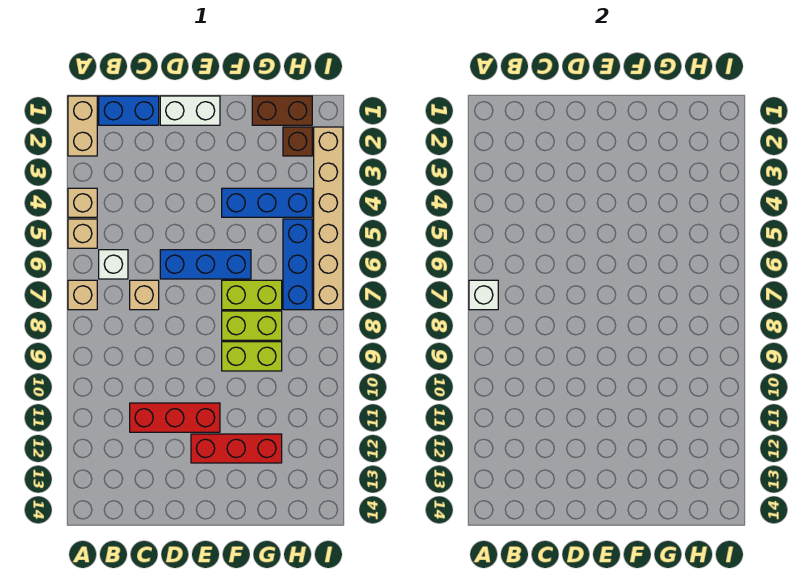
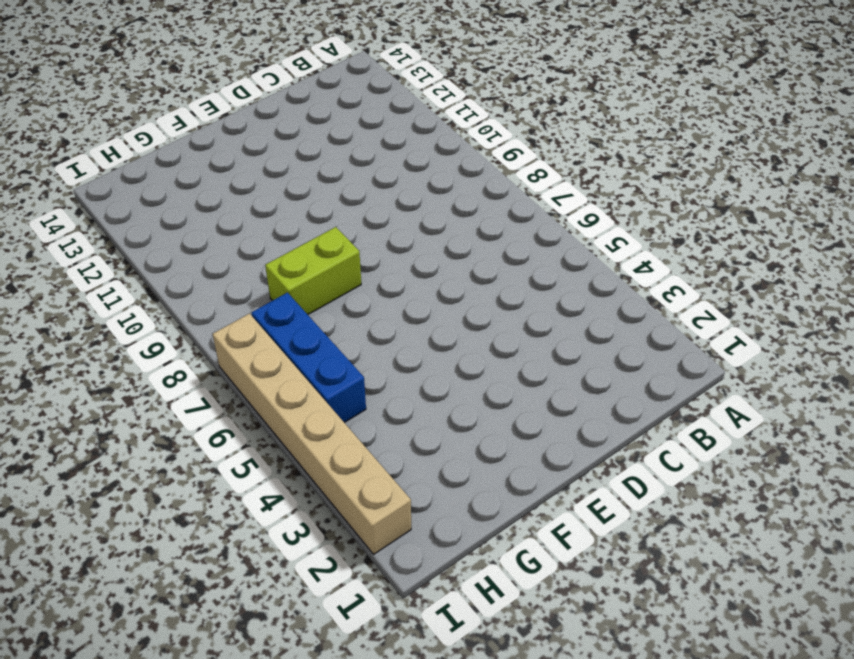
none -> tan 1x2 brick [68,96,97,156]
none -> tan 1x1 brick [68,188,97,217]
none -> tan 1x1 brick [68,219,97,248]

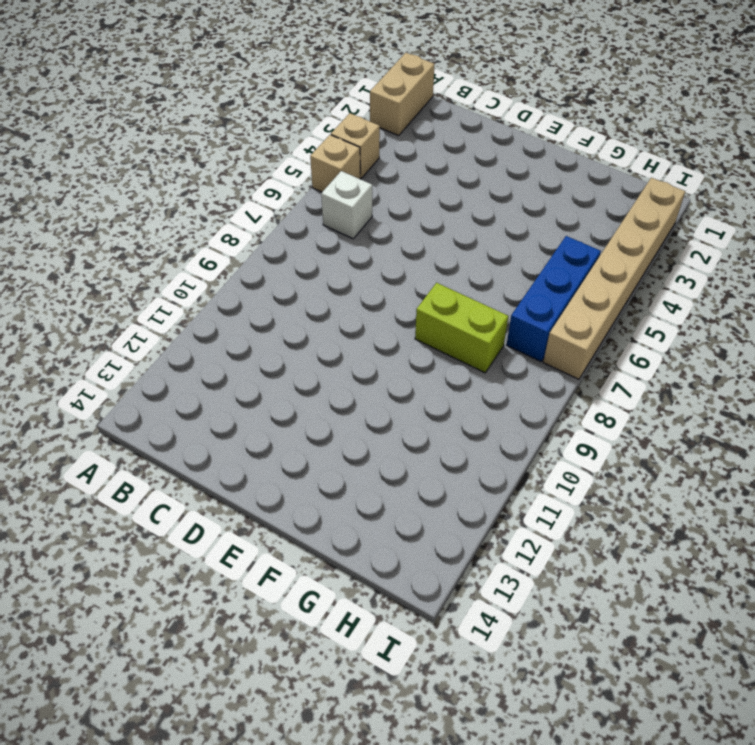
none -> tan 1x1 brick [68,280,97,310]
none -> blue 1x2 brick [99,96,159,125]
none -> tan 1x1 brick [130,280,159,310]

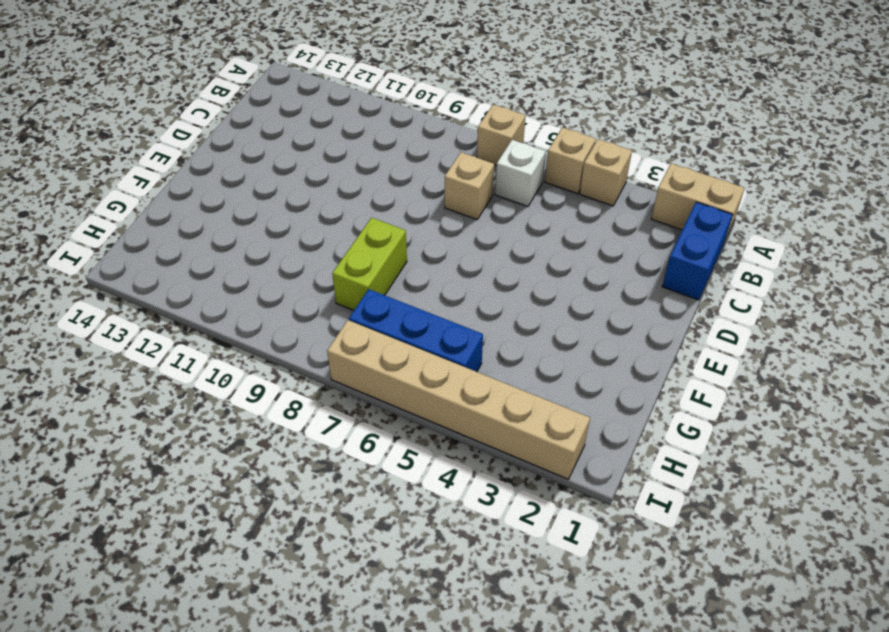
none -> red 1x3 brick [130,403,220,432]
none -> white 1x2 brick [160,96,220,125]
none -> blue 1x3 brick [160,250,251,279]

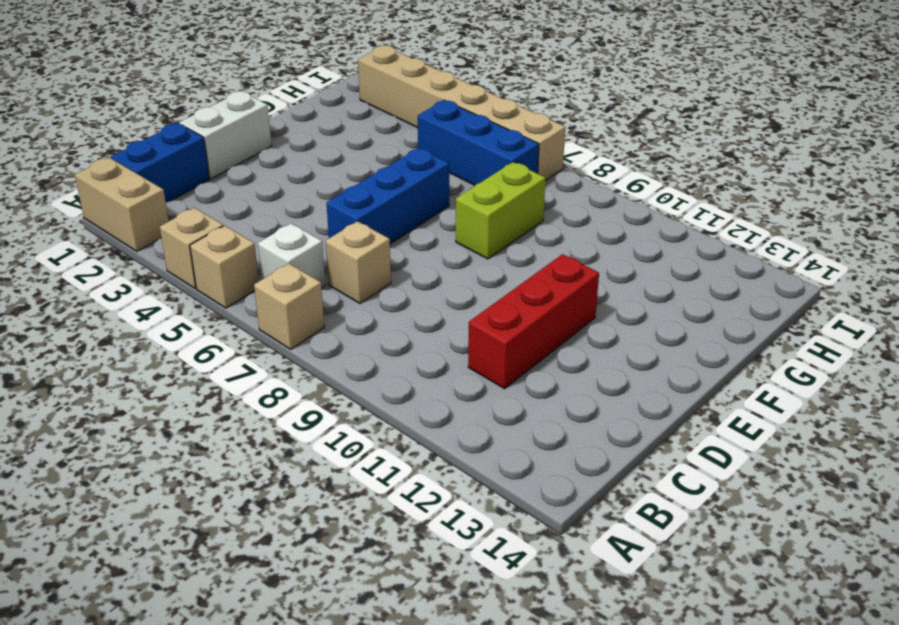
none -> red 1x3 brick [191,434,282,463]
none -> blue 1x3 brick [222,188,312,217]
none -> lime 1x2 brick [222,280,282,310]

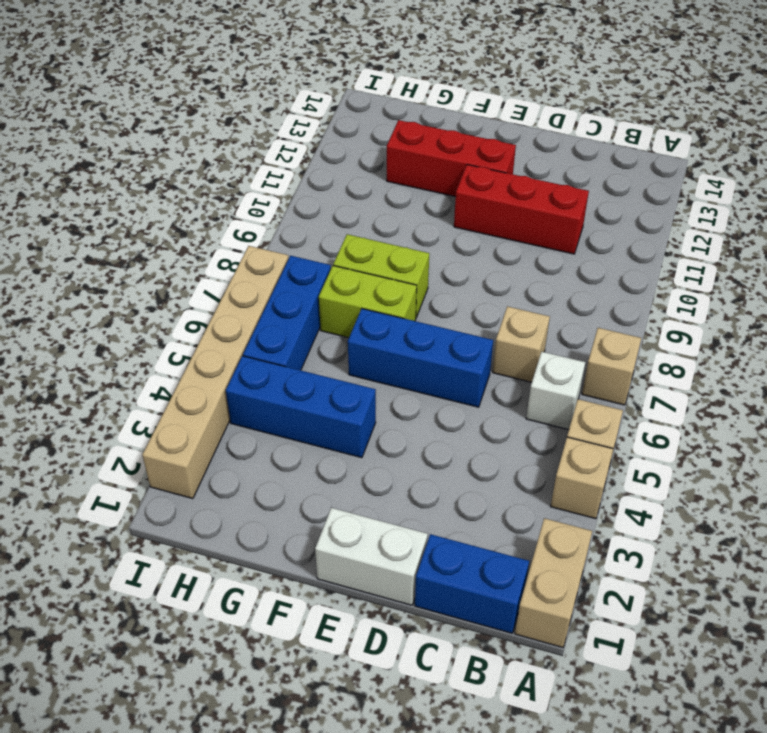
none -> lime 1x2 brick [222,342,282,371]
none -> brown 1x2 brick [252,96,312,125]
none -> brown 1x1 brick [283,127,312,156]

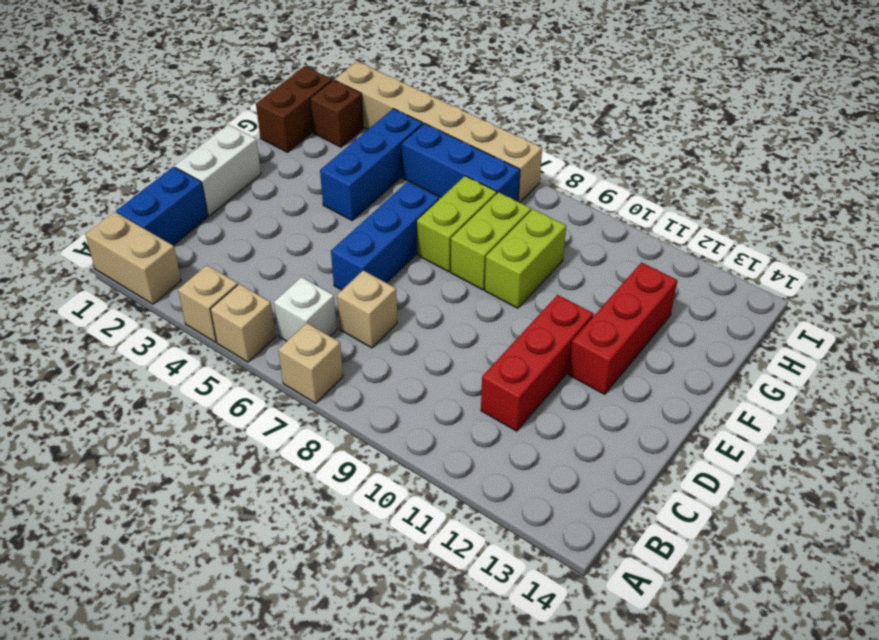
none -> white 1x1 brick [469,280,498,310]

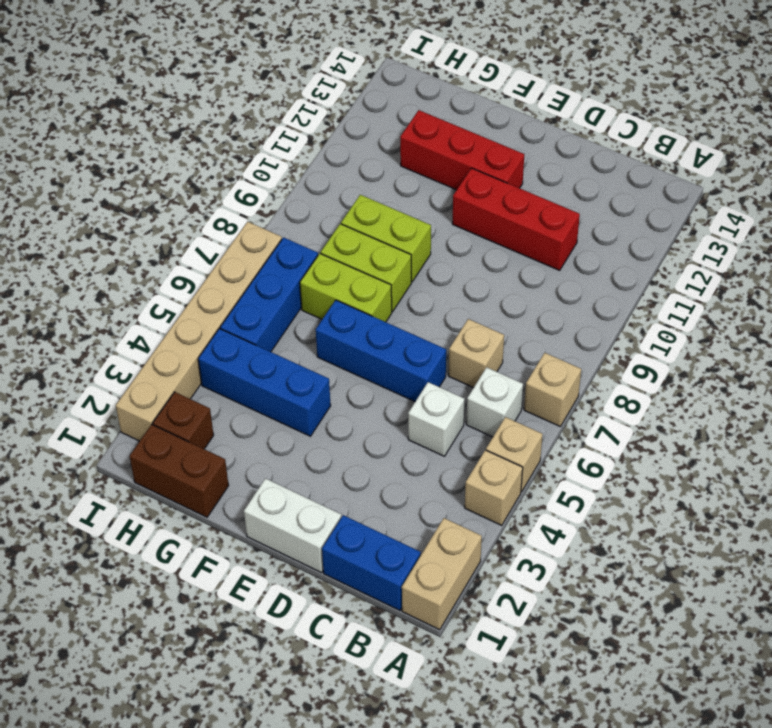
white 1x1 brick [408,382,465,456] -> white 1x1 brick moved to [469,280,498,310]

